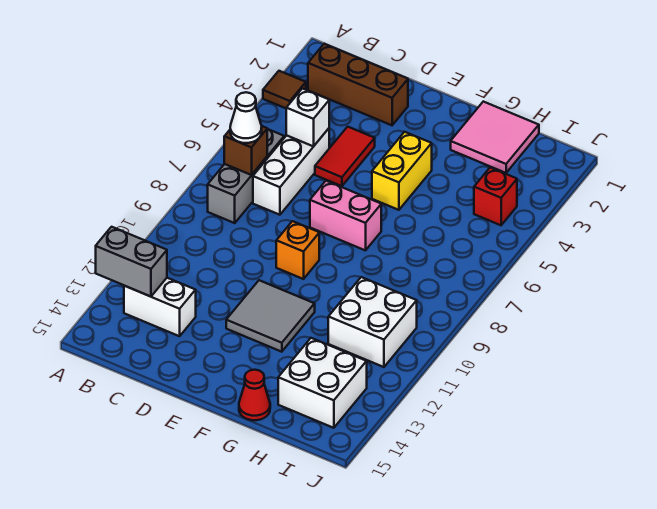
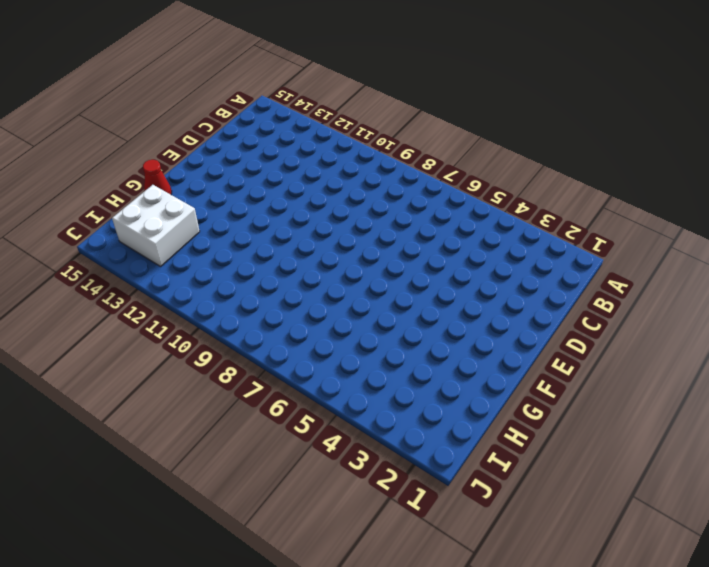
none -> brown 1x1 tile [263,71,306,108]
none -> brown 1x3 brick [308,44,408,125]
none -> grey 1x3 brick [208,129,284,223]

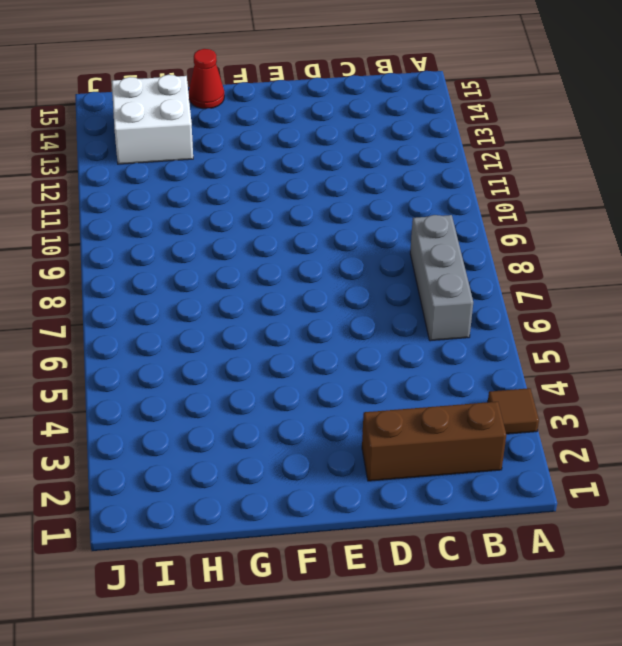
none -> white 1x2 brick [124,278,196,336]
none -> white 1x3 brick [253,128,329,215]
none -> red 1x2 tile [315,127,375,186]

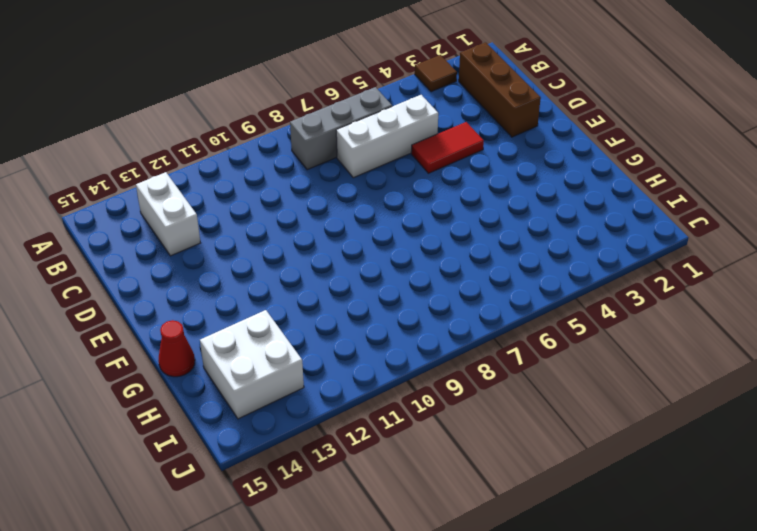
none -> pink 1x2 brick [310,181,381,250]
none -> orange 1x1 brick [276,221,319,279]
none -> grey 2x2 tile [226,280,315,352]

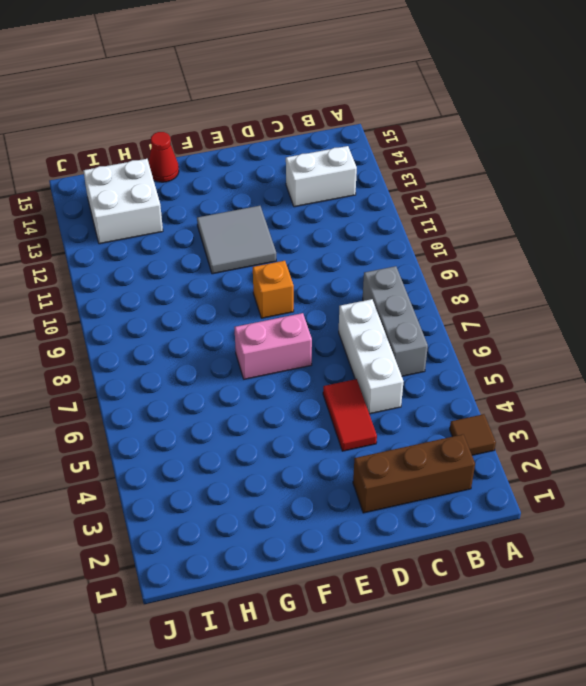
none -> yellow 1x2 brick [372,132,432,210]
none -> pink 2x2 tile [451,102,539,173]
none -> white 2x2 brick [328,277,417,367]

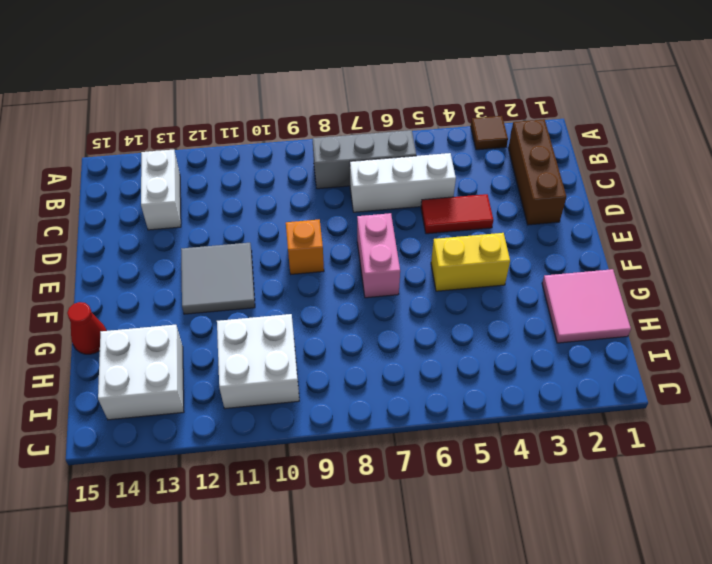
none -> red 1x1 brick [474,168,517,225]
none -> grey 1x2 brick [96,227,167,297]
none -> brown 1x1 brick [224,126,267,175]

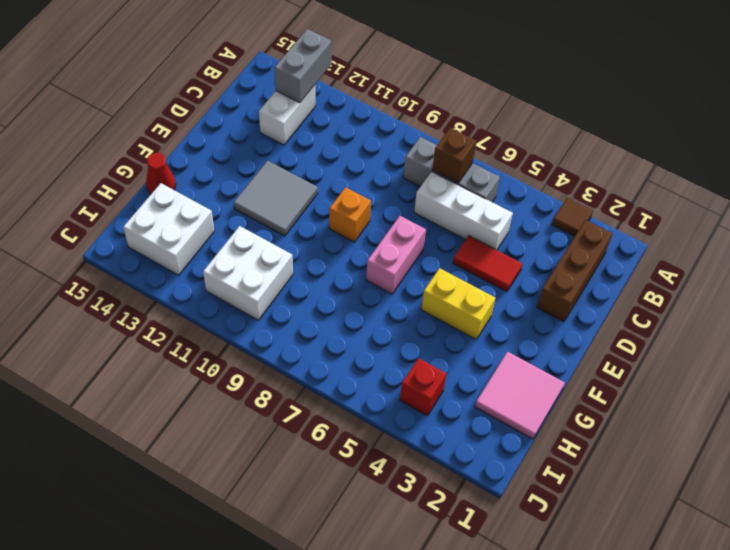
none -> white 1x1 brick [286,89,329,147]
none -> white 1x1 cone [230,92,262,143]

